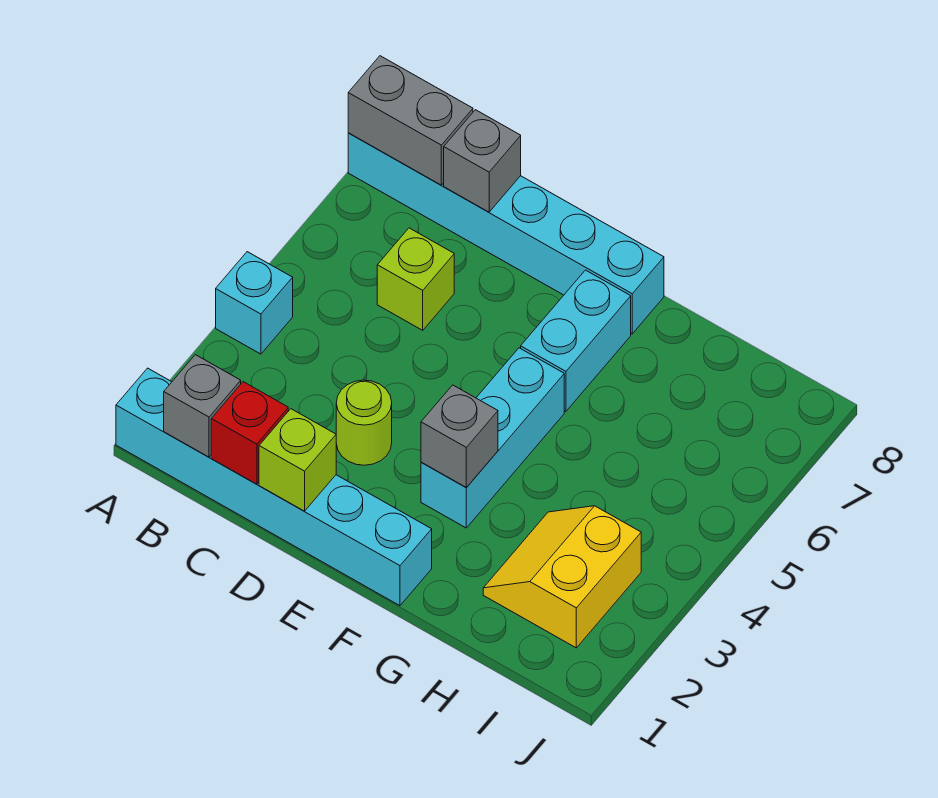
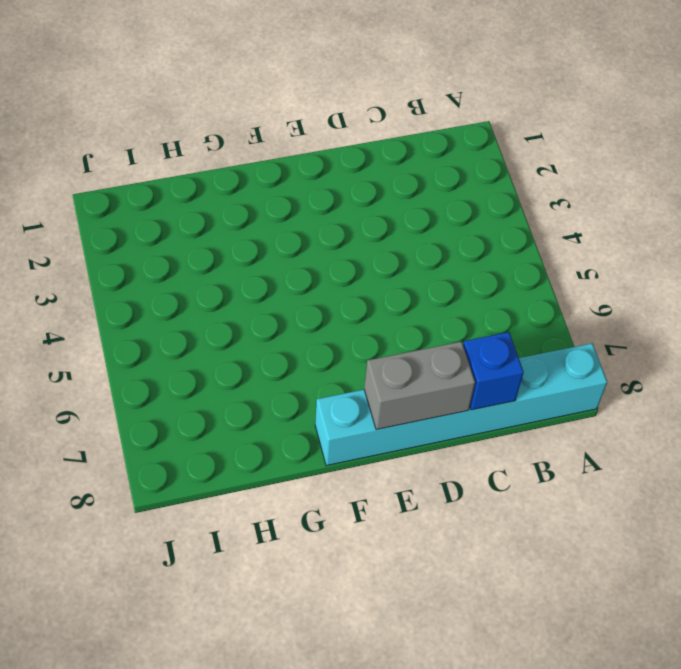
blue 1x1 brick [463,332,524,410] -> grey 1x1 brick [444,110,521,212]
grey 1x2 brick [364,342,475,430] -> grey 1x2 brick moved to [348,56,473,185]
none -> cyan 1x6 brick [116,368,432,606]
none -> cyan 1x1 brick [216,252,293,354]
none -> lime 1x1 brick [377,228,454,330]

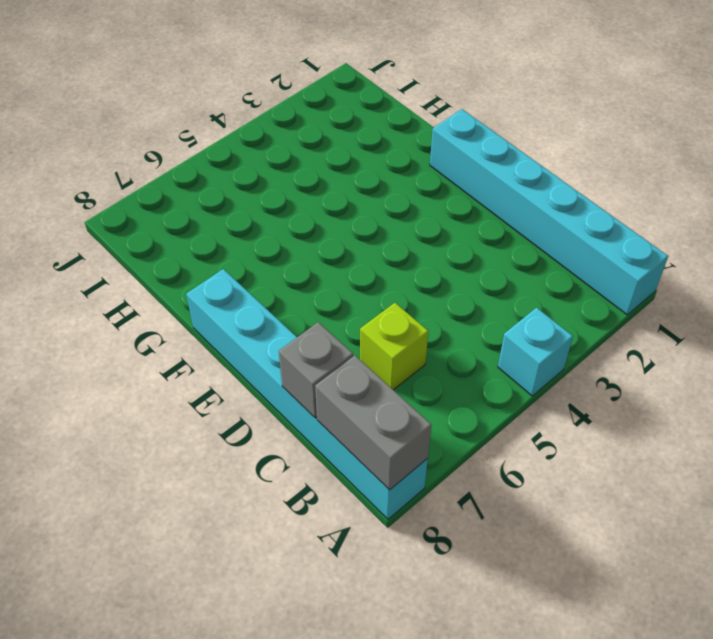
none -> lime 1x1 round brick [336,380,392,465]
none -> cyan 1x3 brick [421,348,564,528]
none -> cyan 1x2 brick [521,270,631,411]

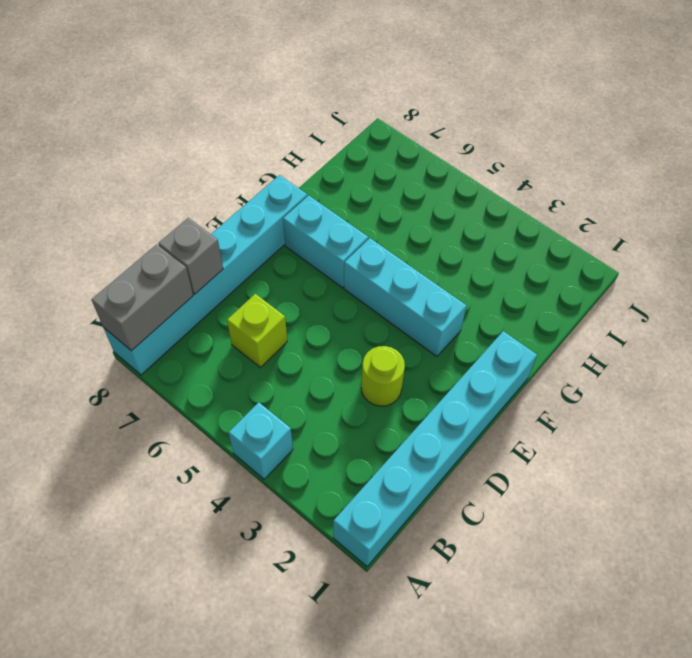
none -> yellow 2x2 slope [483,506,641,648]
none -> grey 1x1 brick [164,355,241,457]
none -> red 1x1 brick [211,382,288,484]

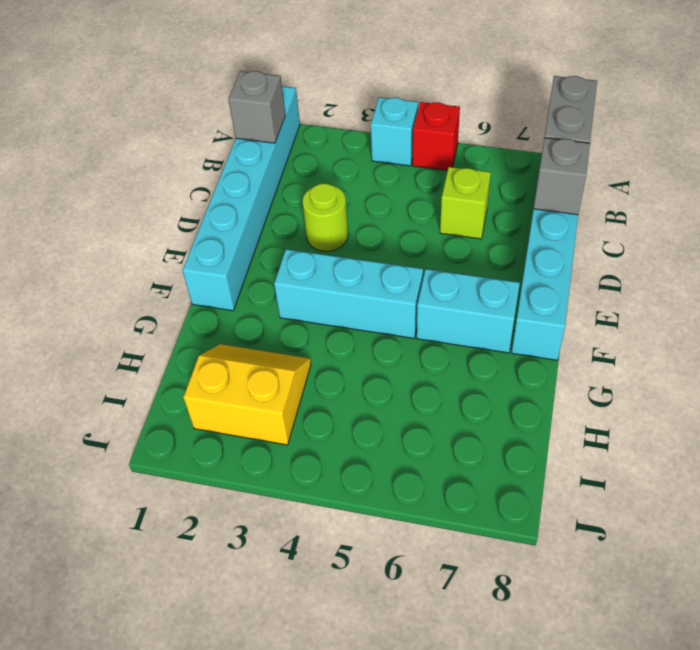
red 1x1 brick [413,102,460,171] -> red 1x1 brick moved to [211,382,288,484]
none -> lime 1x1 brick [259,409,336,511]
none -> grey 1x1 brick [421,385,498,488]

